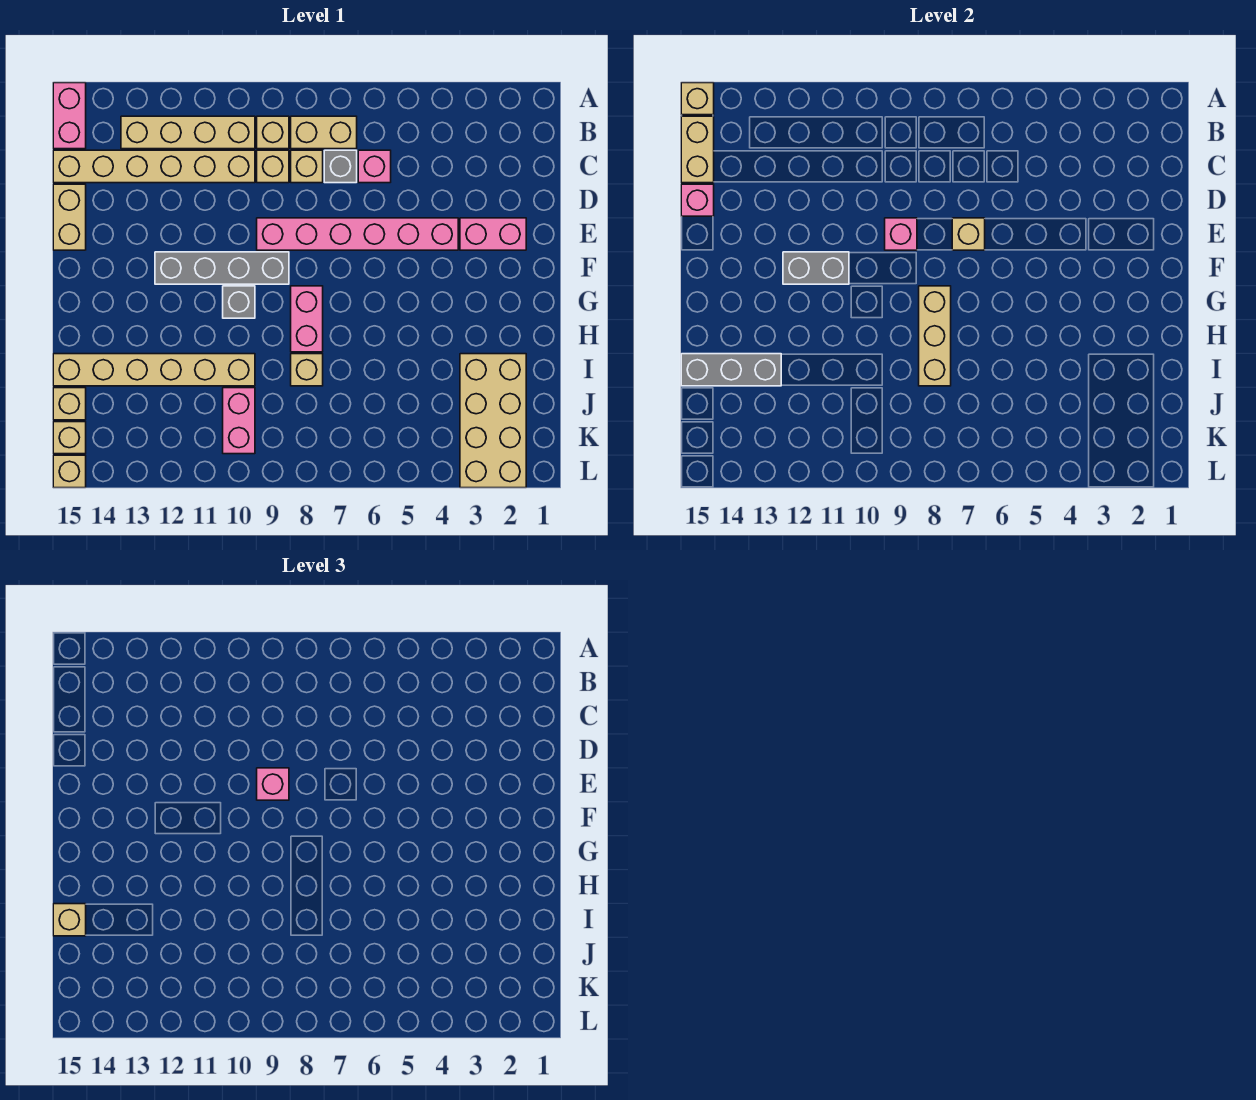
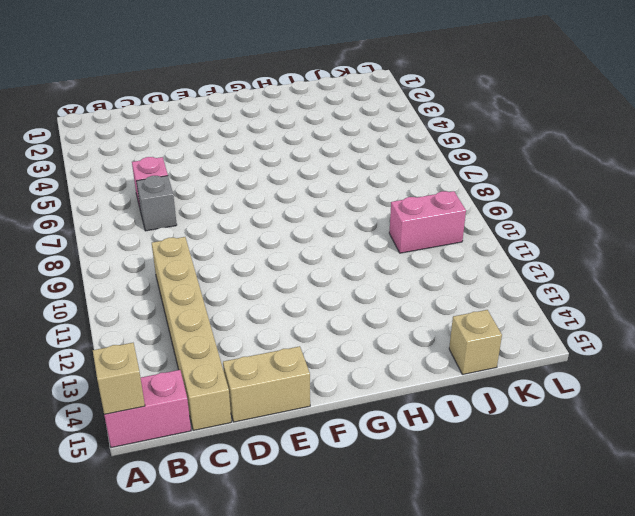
none -> tan 1x2 brick [291,116,357,149]
none -> tan 1x1 brick [257,116,289,149]
none -> tan 1x4 brick [121,116,255,149]
none -> tan 1x1 brick [291,150,323,183]

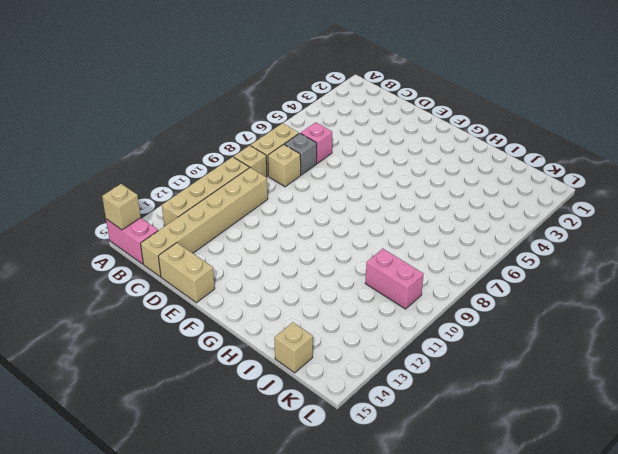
none -> tan 1x1 brick [257,150,289,183]
none -> pink 1x2 brick [460,218,526,250]
none -> pink 1x6 brick [257,218,458,250]
none -> grey 1x4 brick [155,252,289,284]

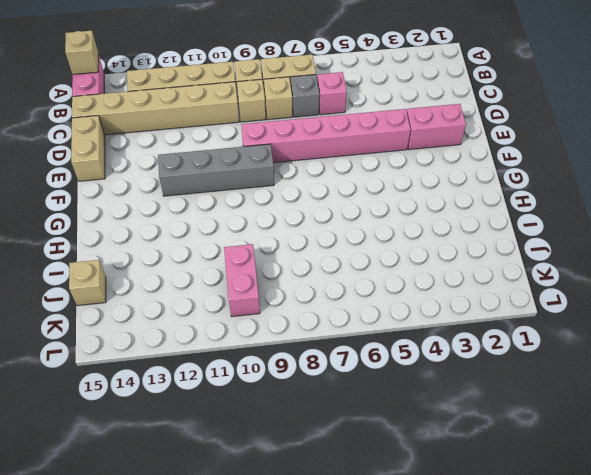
none -> pink 1x2 brick [291,286,323,352]
none -> grey 1x1 brick [223,286,255,318]
none -> tan 2x4 brick [460,354,526,488]
none -> tan 1x1 brick [291,354,323,386]

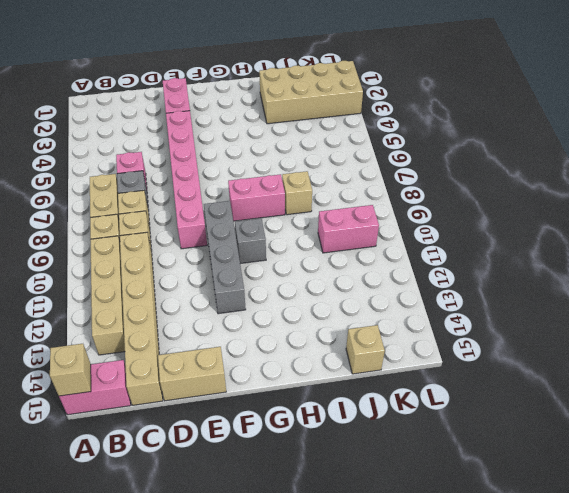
none -> tan 1x6 brick [53,354,255,386]
none -> tan 1x1 brick [53,422,86,454]
none -> tan 1x1 brick [53,455,86,488]
none -> tan 1x2 brick [681,116,714,183]

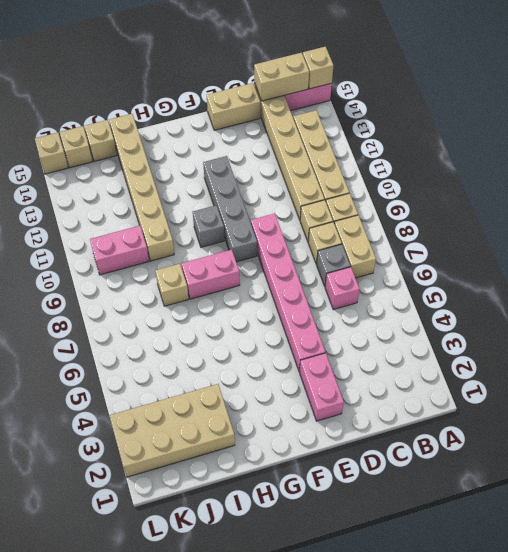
none -> pink 1x1 brick [681,184,714,216]
none -> tan 1x1 brick [952,218,985,250]
none -> pink 1x1 brick [885,218,917,250]
none -> grey 1x2 brick [783,252,849,284]

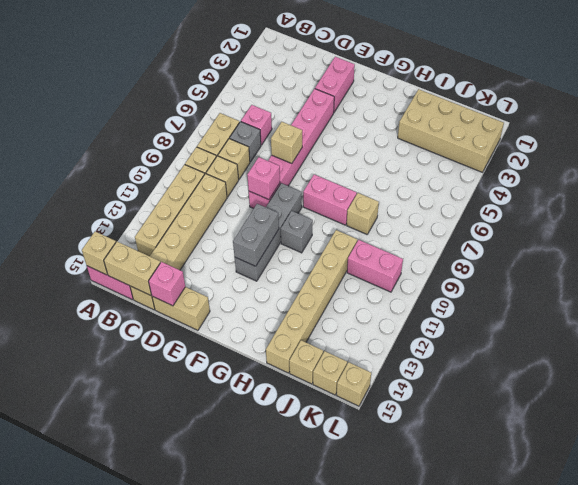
none -> tan 1x3 brick [919,286,951,386]
none -> grey 1x3 brick [681,354,781,386]
none -> pink 1x1 brick [257,768,289,800]
none -> tan 1x1 brick [53,904,86,936]

